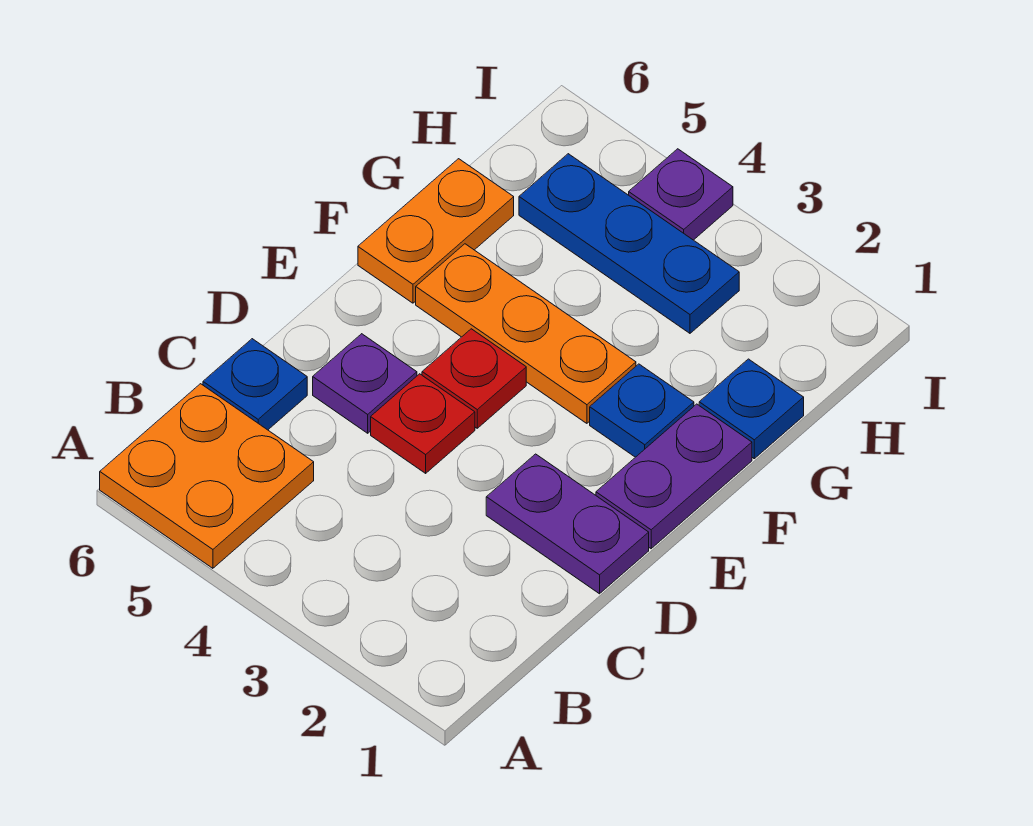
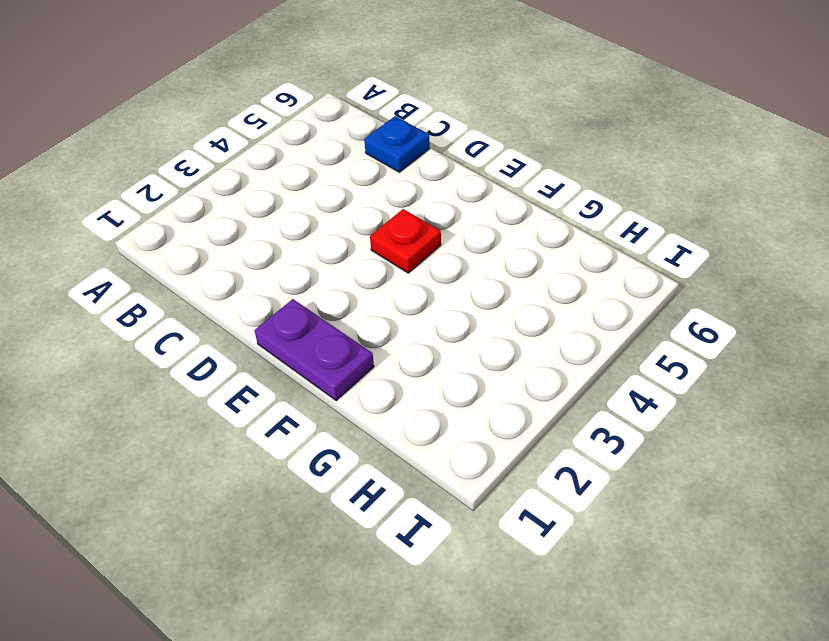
none -> orange 2x2 plate [100,384,314,568]
none -> purple 1x2 plate [486,454,649,594]
none -> red 1x1 plate [371,374,475,473]

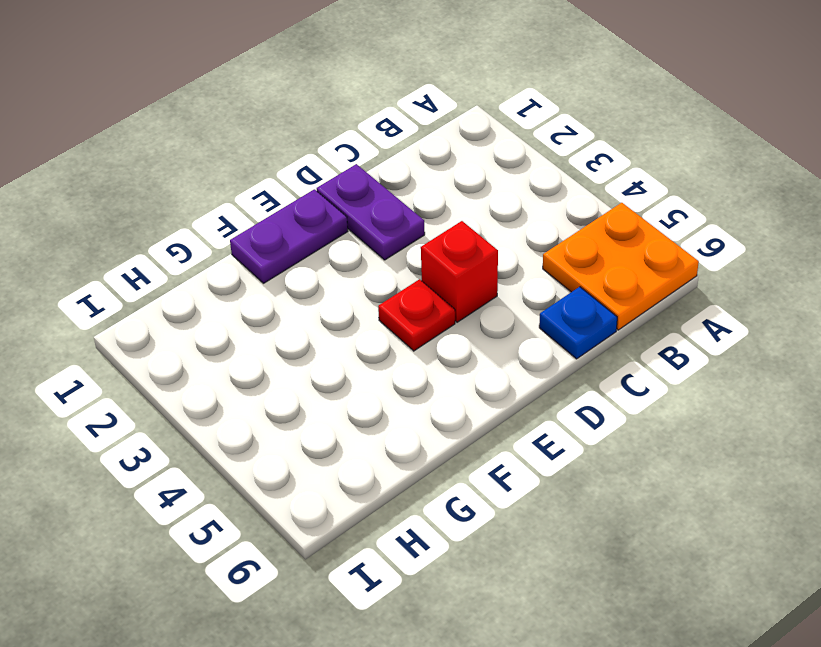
red 1x1 brick [421,221,498,322] -> red 1x1 plate [371,374,475,473]
none -> purple 1x1 plate [313,334,417,433]
none -> blue 1x1 plate [590,364,694,457]
none -> orange 1x3 plate [416,244,636,423]

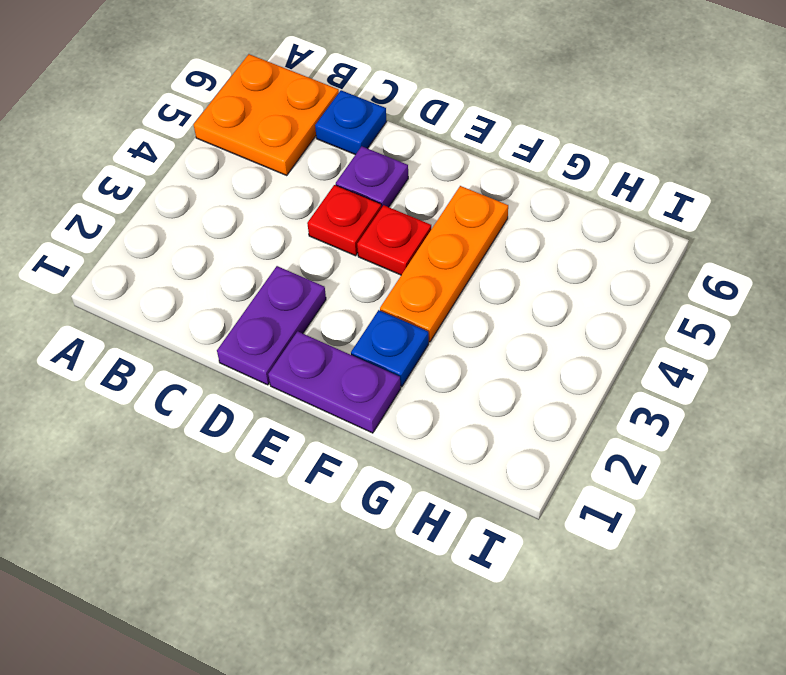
none -> orange 1x2 plate [358,159,514,303]
none -> blue 1x1 plate [699,359,804,459]
none -> blue 1x3 plate [519,154,739,333]

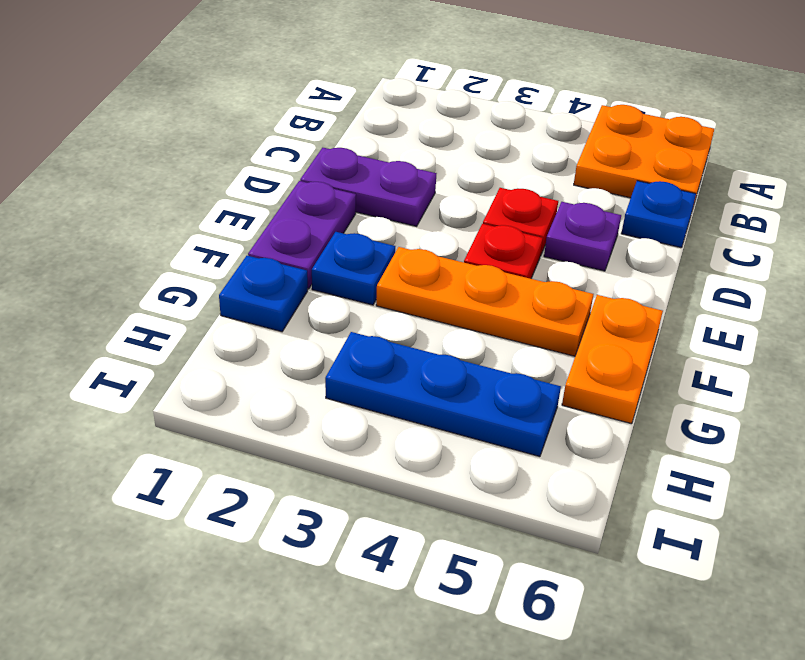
none -> purple 1x1 plate [629,149,733,240]

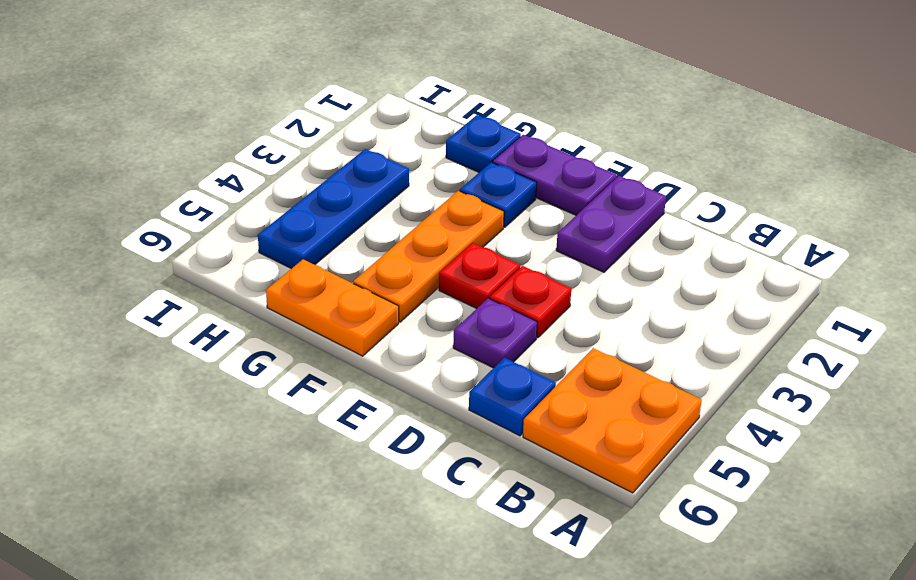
none -> purple 1x1 plate [629,149,733,240]

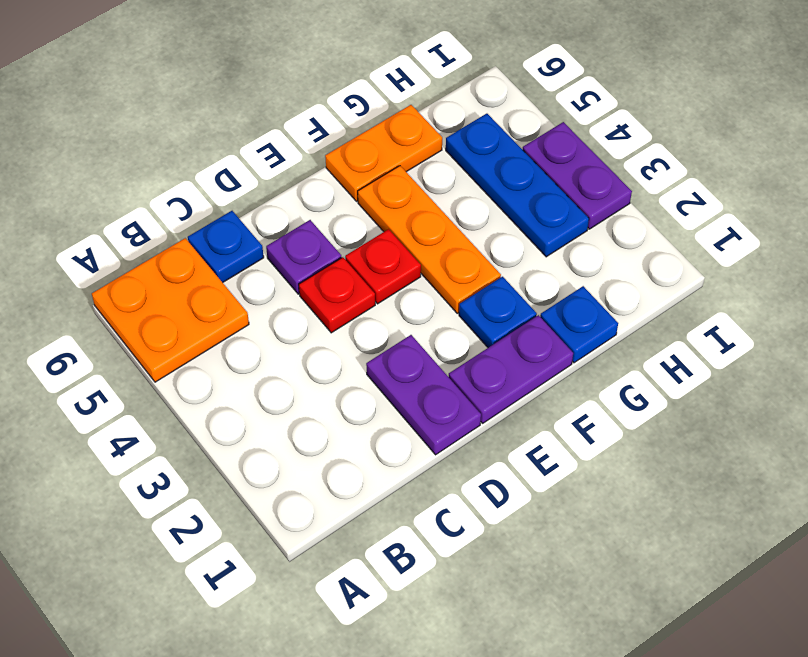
purple 1x2 plate [523,122,632,229] -> purple 1x1 plate [629,149,733,240]

